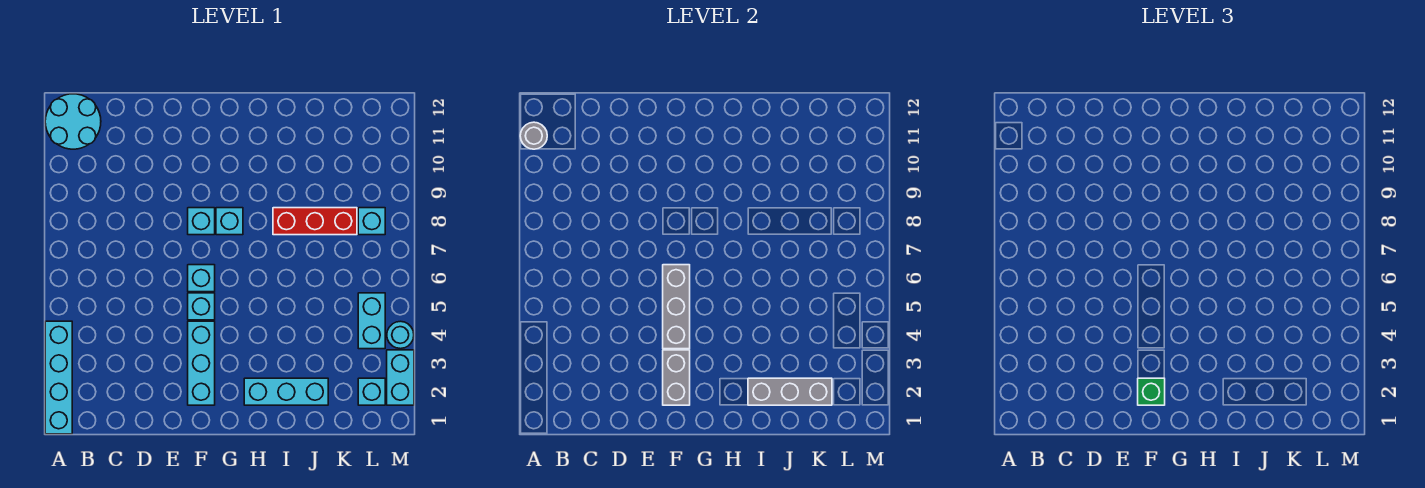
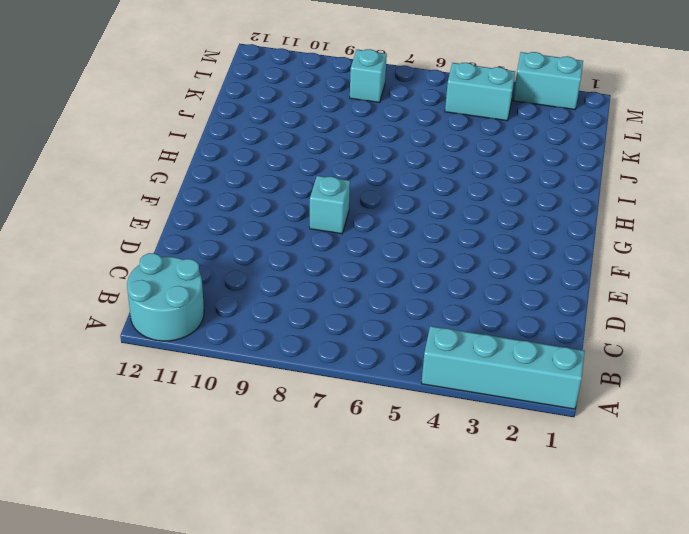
none -> cyan 1x3 brick [188,321,215,405]
none -> cyan 1x1 brick [188,293,215,320]
none -> cyan 1x1 brick [188,265,215,292]

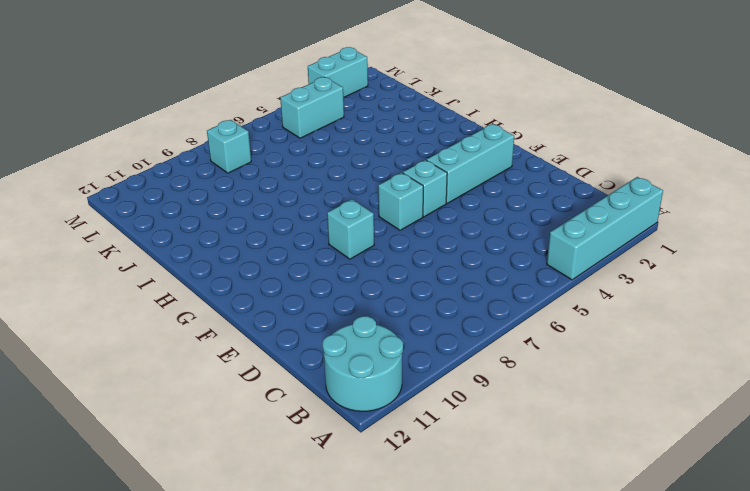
none -> cyan 1x1 brick [216,208,243,235]
none -> cyan 1x3 brick [244,378,328,405]
none -> red 1x3 brick [273,208,357,235]

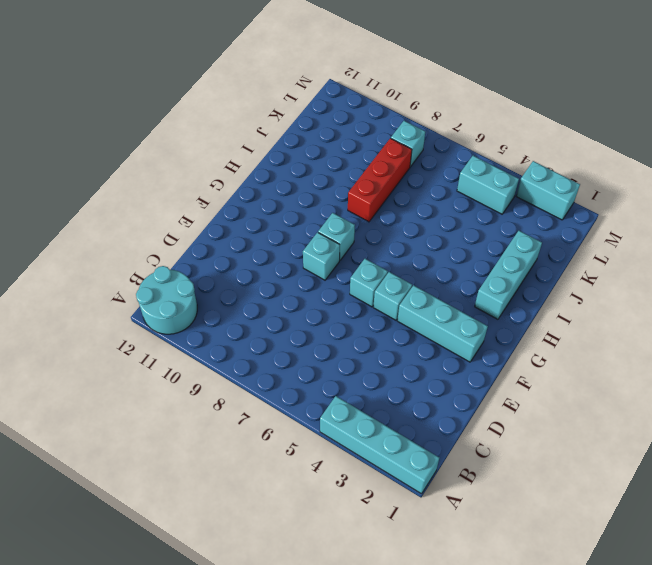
none -> cyan 1x1 brick [358,378,385,405]
none -> cyan 1x1 round brick [387,321,414,349]
none -> grey 1x1 round brick [520,122,547,149]

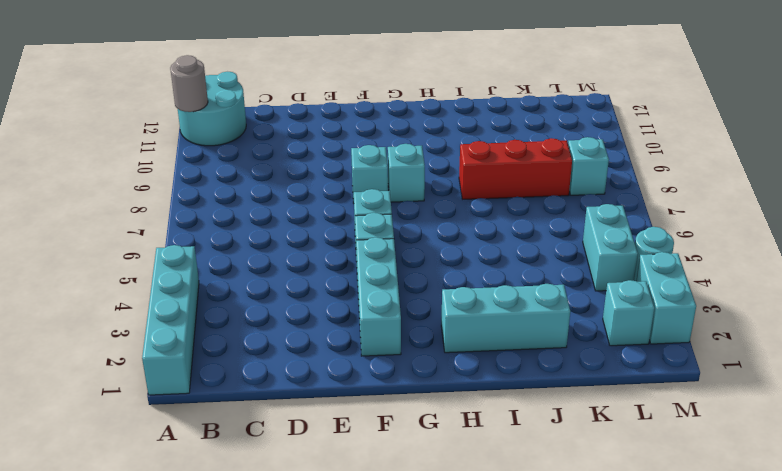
none -> grey 1x2 brick [663,350,690,405]
none -> grey 1x3 brick [663,265,690,349]
none -> grey 1x3 brick [748,378,832,405]

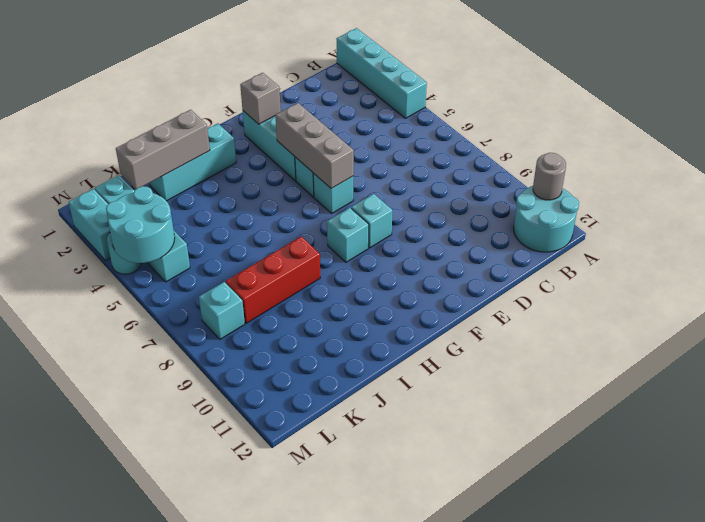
grey 1x1 brick [240,73,281,124] -> grey 1x2 brick [663,350,690,405]
cyan 2x2 round brick [106,186,175,263] -> none
none -> green 1x1 brick [1138,378,1165,405]

